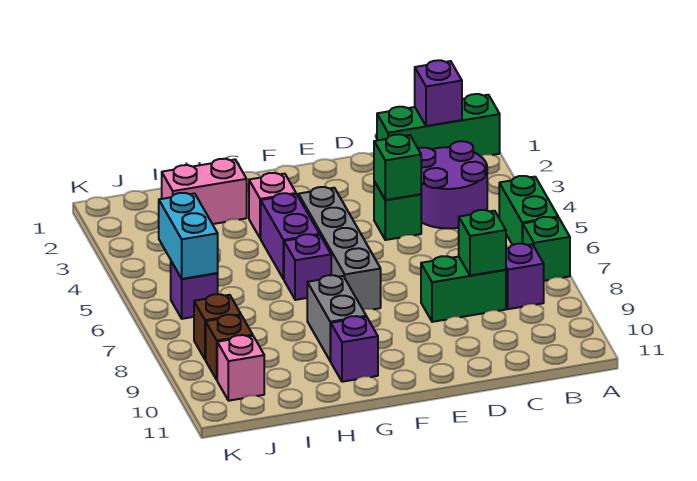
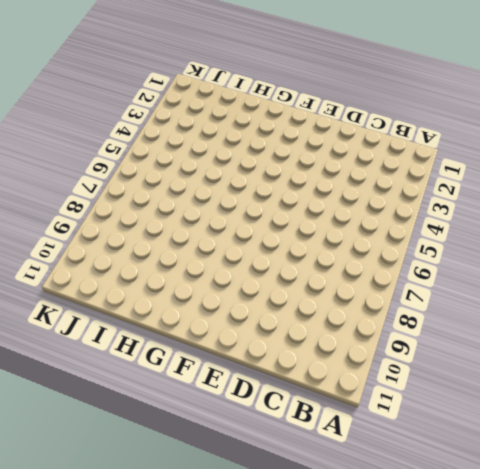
none -> green 1x3 brick [377,94,500,156]
none -> green 1x2 brick [499,176,558,245]
none -> green 1x1 brick [523,217,570,281]

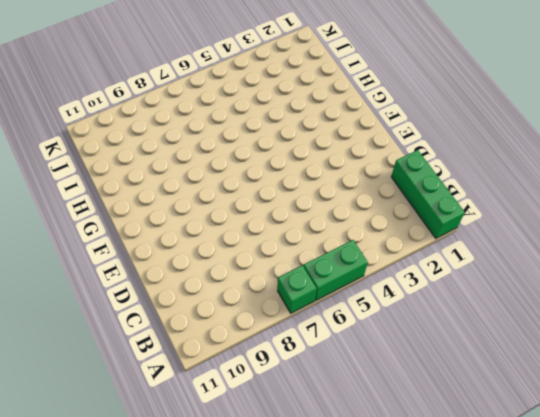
none -> purple 2x2 round brick [418,141,487,229]
none -> purple 1x1 brick [506,243,544,309]
none -> green 1x2 brick [421,256,506,322]

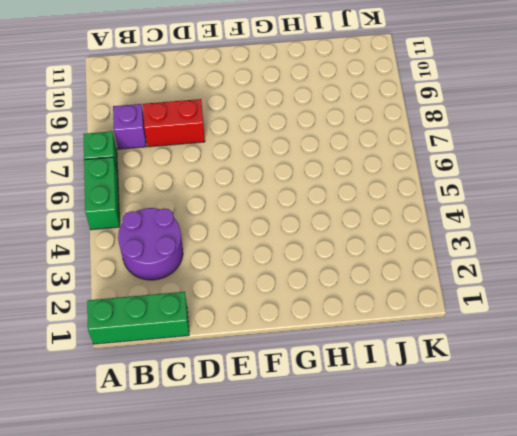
red 1x2 brick [143,99,205,147] -> green 1x2 brick [421,256,506,322]
none -> green 1x1 brick [374,181,421,240]
none -> grey 1x4 brick [298,187,381,310]
none -> pink 1x1 brick [249,173,296,239]

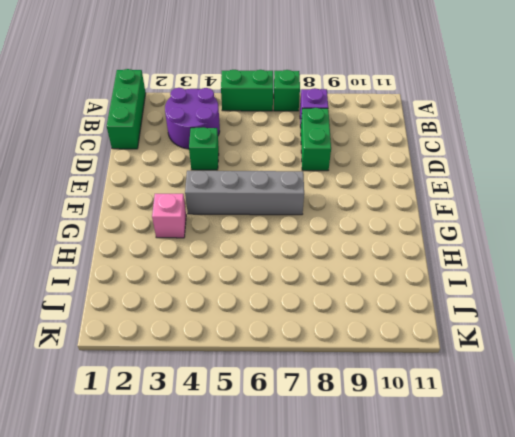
none -> purple 1x2 brick [261,193,319,279]
none -> purple 1x1 brick [284,234,331,300]
none -> grey 1x2 brick [307,275,366,361]

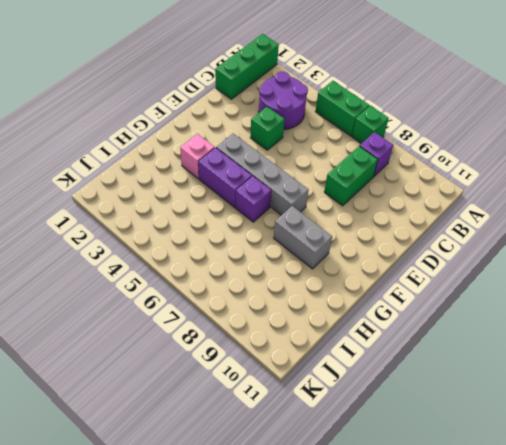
none -> purple 1x1 brick [331,316,378,382]
none -> pink 1x2 brick [162,159,247,224]
none -> purple 1x1 brick [171,261,218,319]

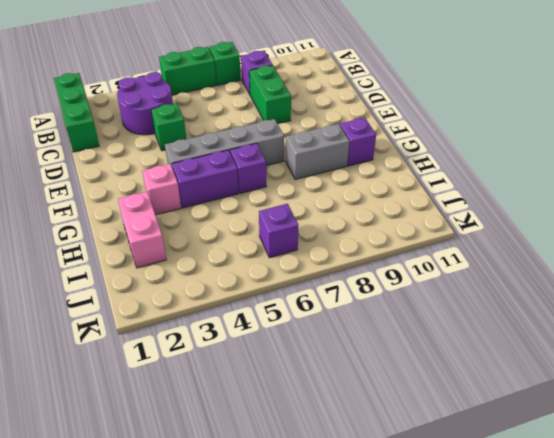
none -> brown 1x1 brick [194,294,241,360]
none -> brown 1x1 brick [206,315,253,380]
none -> pink 1x1 brick [217,335,264,401]

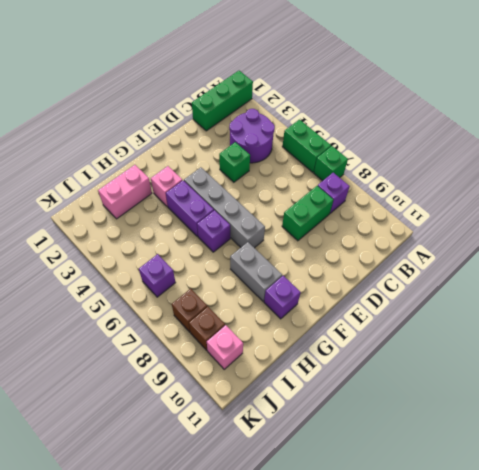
none -> purple 1x1 brick [415,60,462,126]
none -> green 1x1 brick [459,210,506,276]
none -> green 1x1 brick [374,134,421,200]

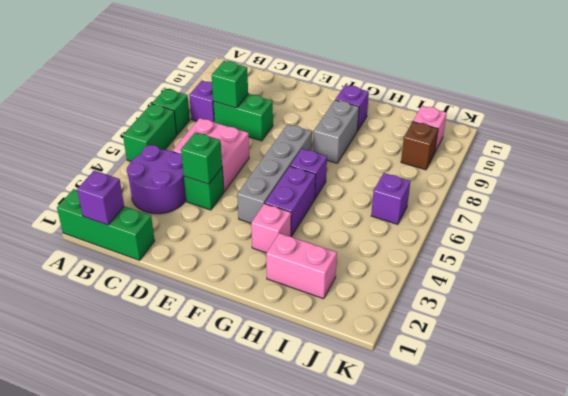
pink 2x2 brick [173,118,249,191] -> none
none -> brown 1x1 brick [194,294,241,360]
none -> cyan 1x2 brick [159,193,218,279]

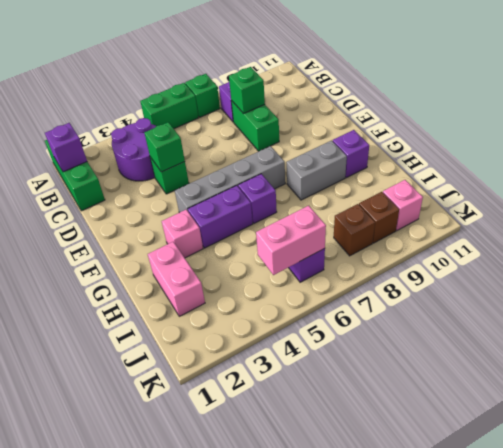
pink 1x2 brick [256,206,326,275] -> cyan 1x2 brick [159,193,218,279]

